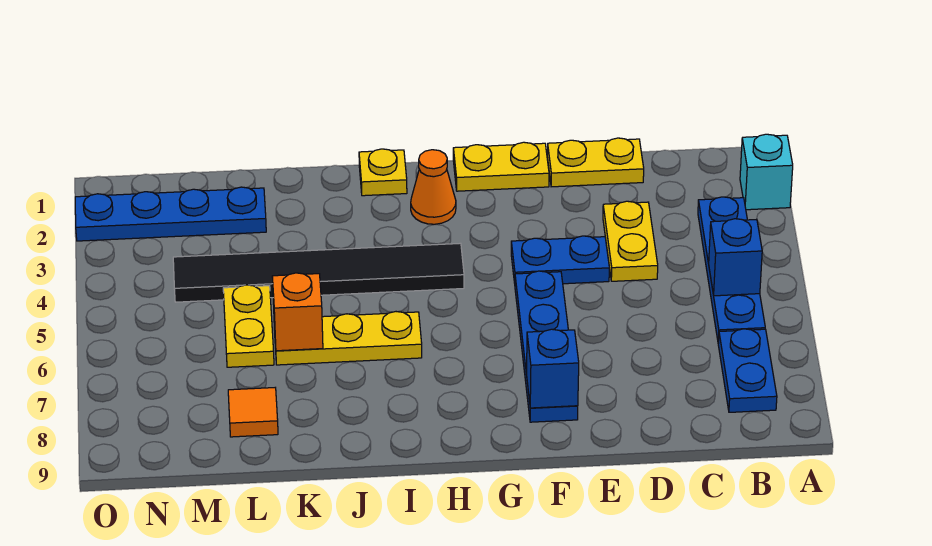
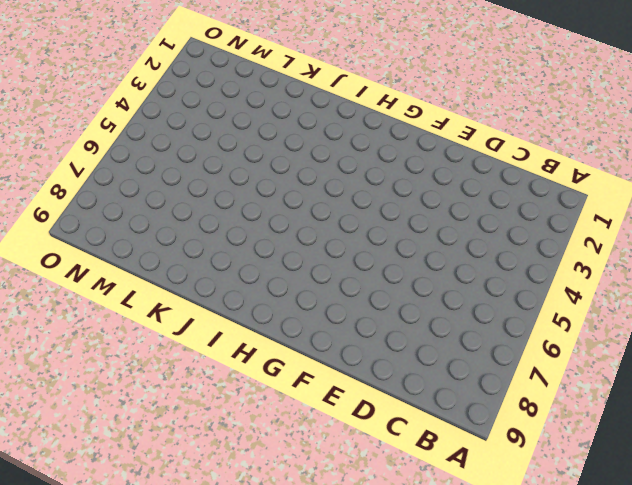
none -> cyan 1x1 brick [740,134,793,210]
none -> blue 1x4 plate [698,197,765,343]
none -> blue 1x2 plate [718,329,777,412]

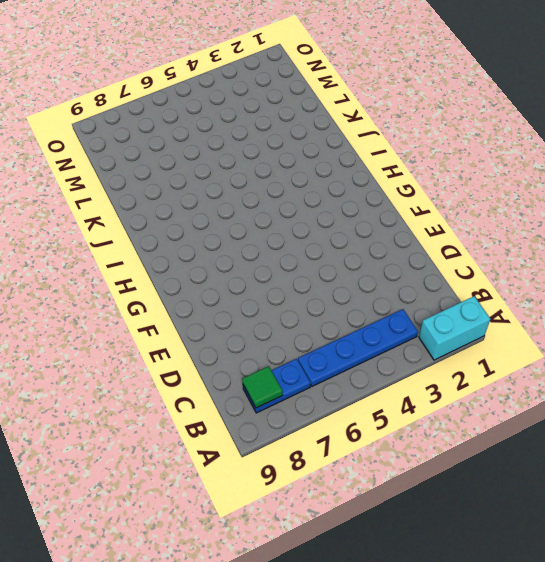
cyan 1x2 brick [419,296,490,360] -> cyan 1x1 brick [740,134,793,210]
green 1x1 tile [242,366,283,408] -> none
none -> yellow 1x2 plate [547,138,644,187]
none -> yellow 1x2 plate [603,201,658,281]
none -> blue 1x2 plate [511,236,609,284]

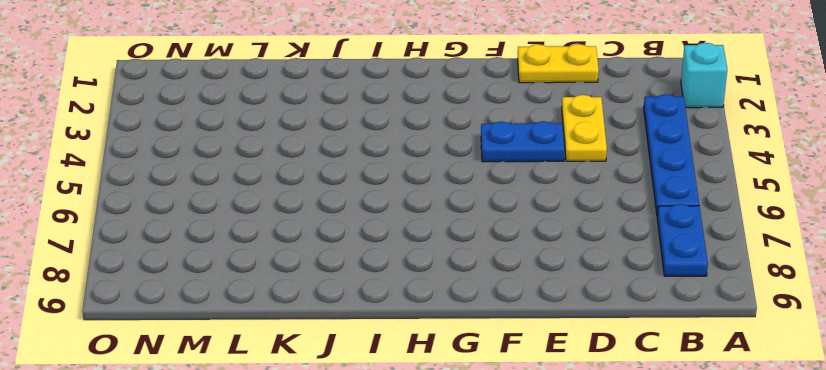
none -> yellow 1x2 plate [453,142,549,191]
none -> blue 1x4 plate [515,271,578,422]
none -> orange 1x1 cone [411,150,456,224]

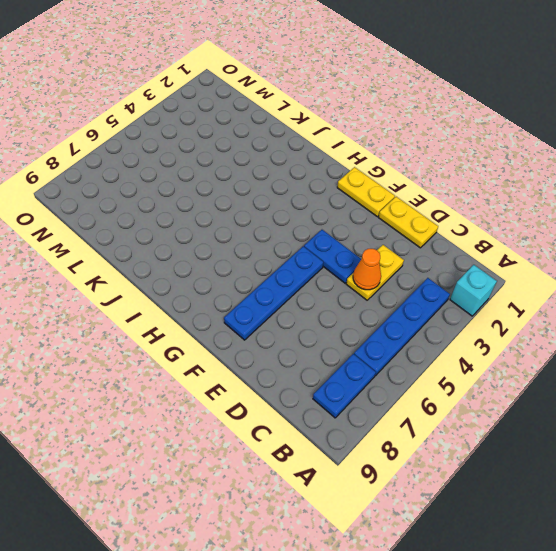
orange 1x1 cone [353,249,381,290] -> orange 1x1 cone moved to [411,150,456,224]
none -> black 1x6 tile [173,243,464,302]
none -> yellow 1x1 plate [359,149,407,196]
none -> yellow 1x3 plate [274,312,422,365]

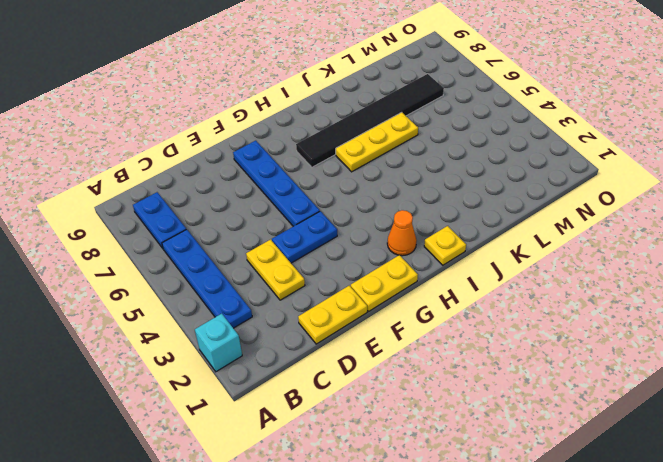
black 1x6 tile [296,74,444,167] -> black 1x6 tile moved to [173,243,464,302]
none -> blue 1x4 plate [75,187,266,241]
none -> yellow 1x2 plate [223,285,274,367]
none -> orange 1x1 tile [228,388,278,437]

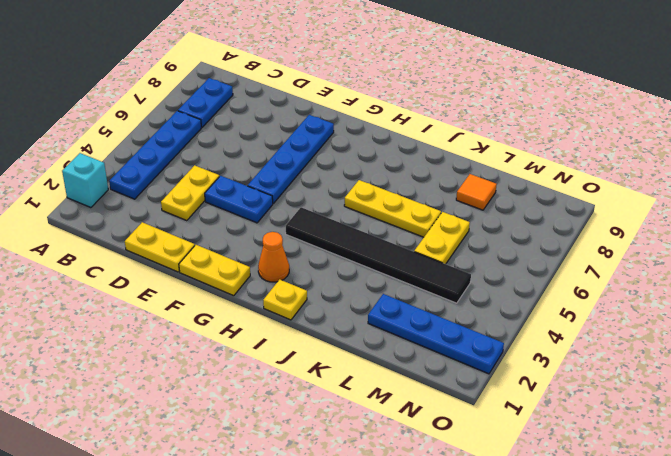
none -> blue 1x1 brick [709,219,762,296]
none -> blue 1x1 brick [527,329,579,408]
none -> orange 1x1 brick [272,273,323,351]

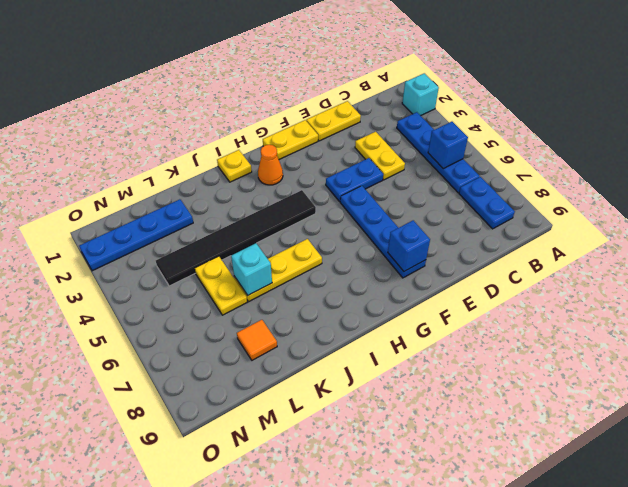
cyan 1x1 brick [231,243,272,295] -> orange 1x1 brick [272,273,323,351]

